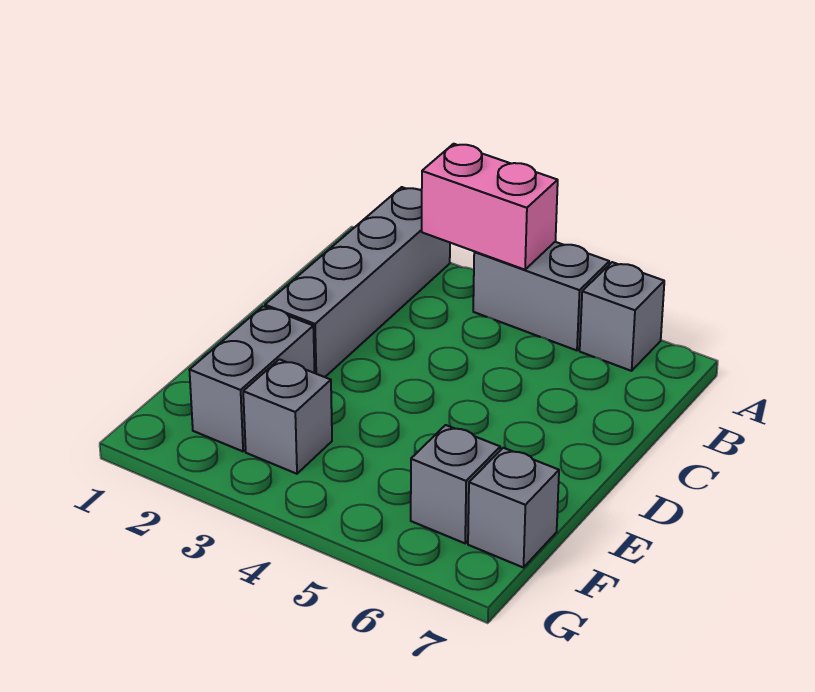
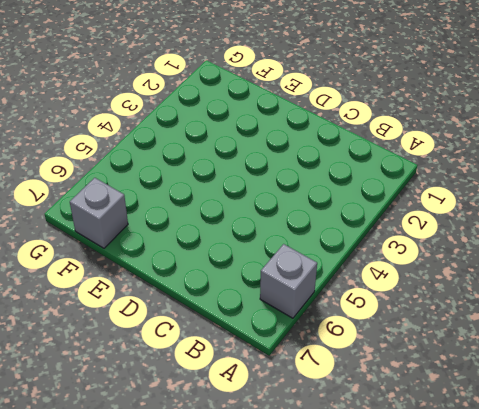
none -> grey 1x4 brick [265,187,450,377]
none -> grey 1x2 brick [473,242,609,350]

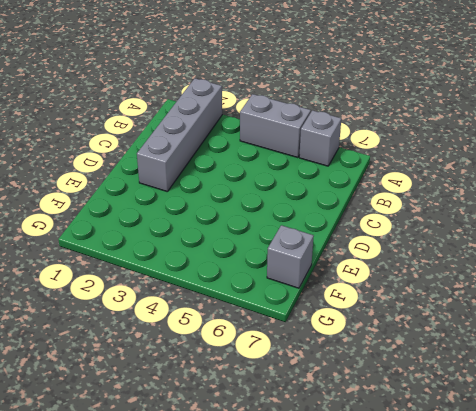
none -> grey 1x2 brick [190,306,315,451]
none -> grey 1x1 brick [243,359,332,474]

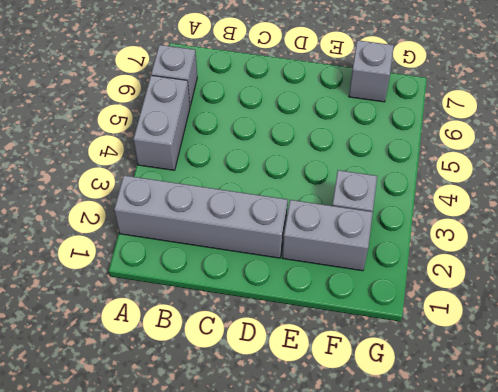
none -> grey 1x1 brick [411,425,500,543]
none -> pink 1x2 brick [422,144,558,270]

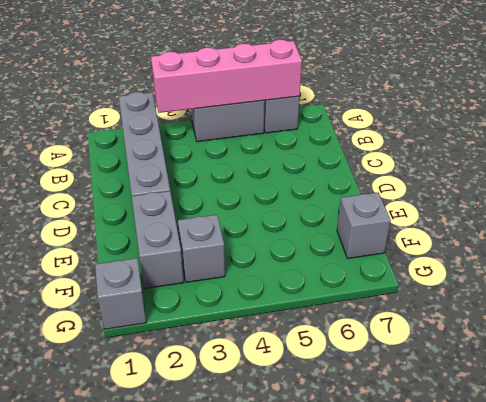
pink 1x4 brick [151,40,302,113] -> pink 1x2 brick [422,144,558,270]
grey 1x1 brick [95,258,146,329] -> grey 1x1 brick moved to [411,425,500,543]

